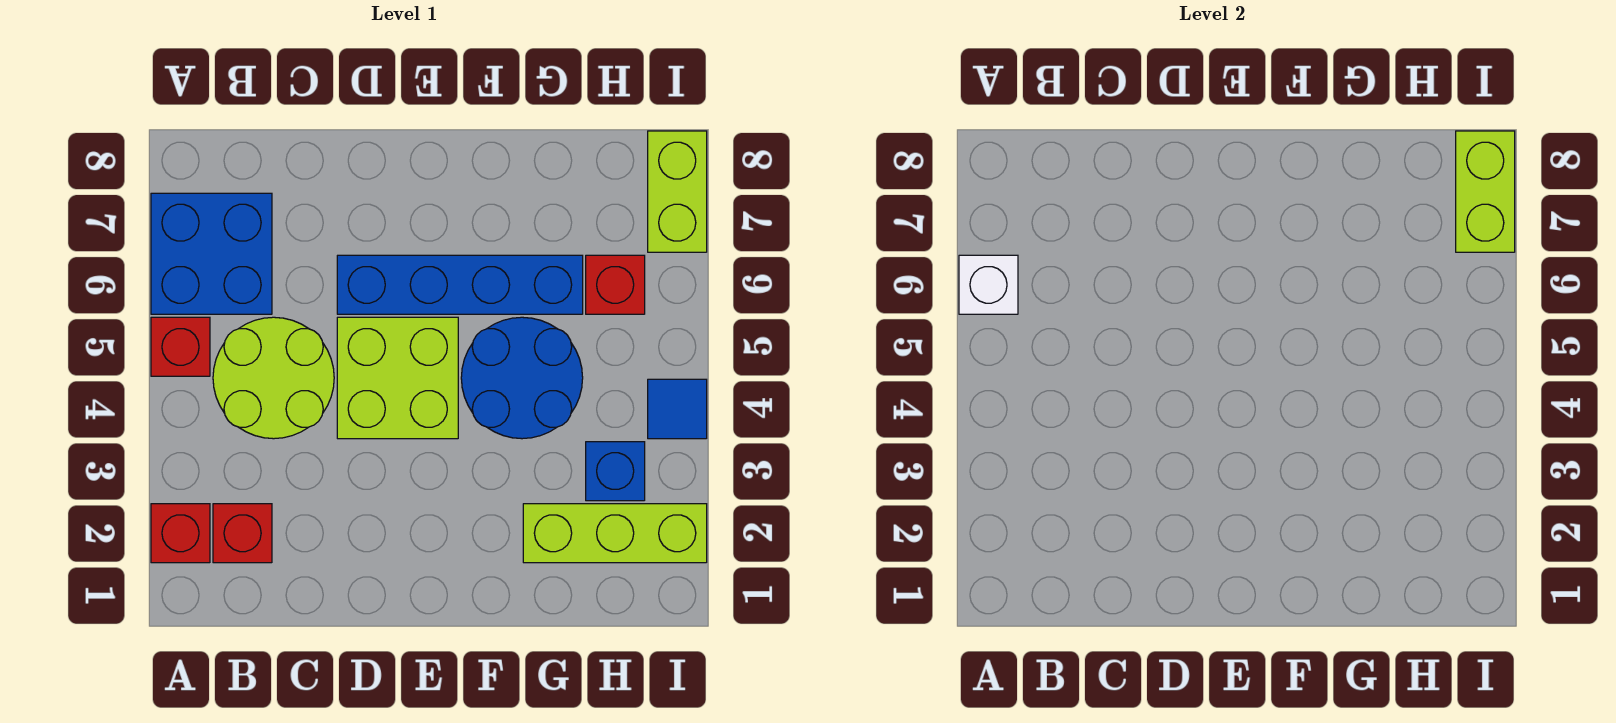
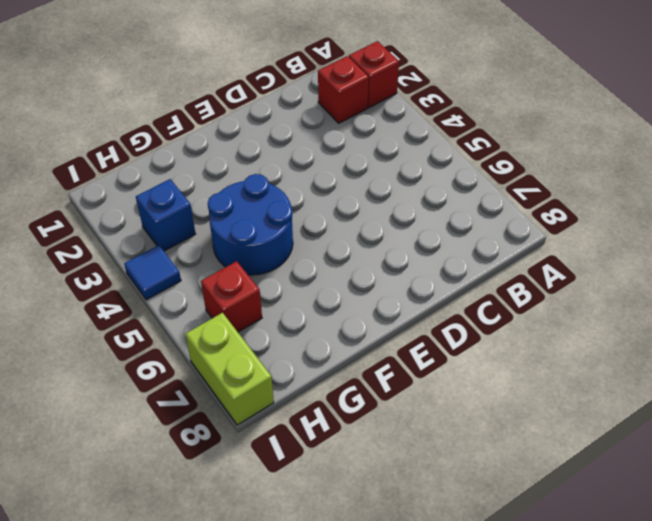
none -> red 1x1 brick [151,317,210,376]
none -> blue 2x2 brick [151,193,272,314]
none -> lime 2x2 round brick [213,317,334,439]

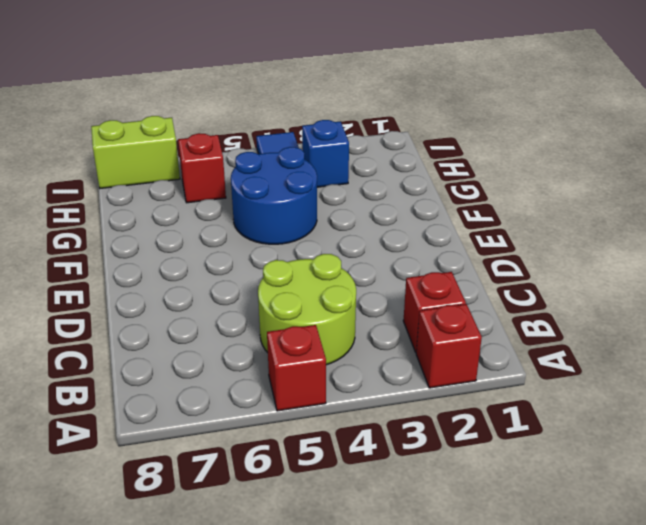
none -> blue 2x2 brick [151,193,272,314]
none -> lime 2x2 brick [337,317,458,439]
none -> blue 1x4 brick [337,255,583,314]

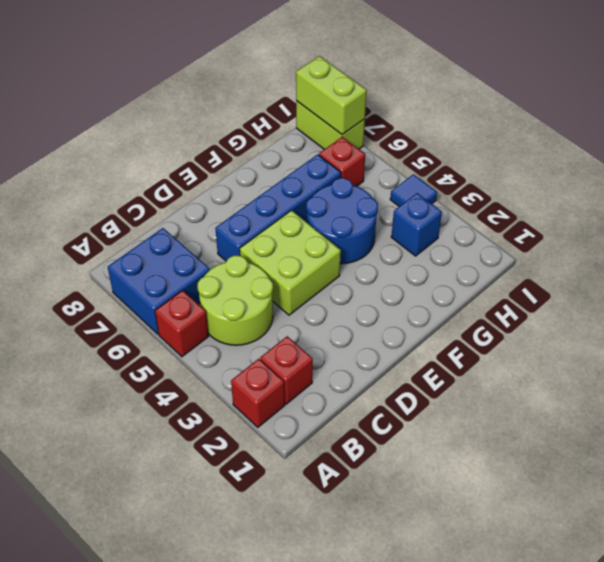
none -> lime 1x3 brick [523,504,707,563]
none -> white 1x1 brick [959,255,1018,314]

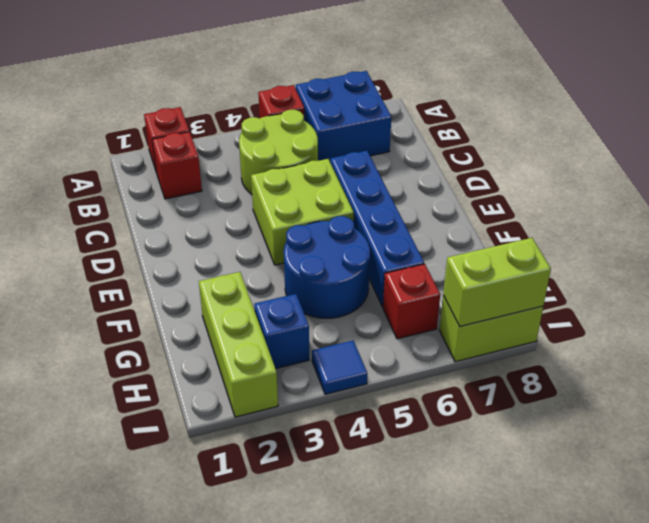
none -> white 1x1 brick [959,255,1018,314]

